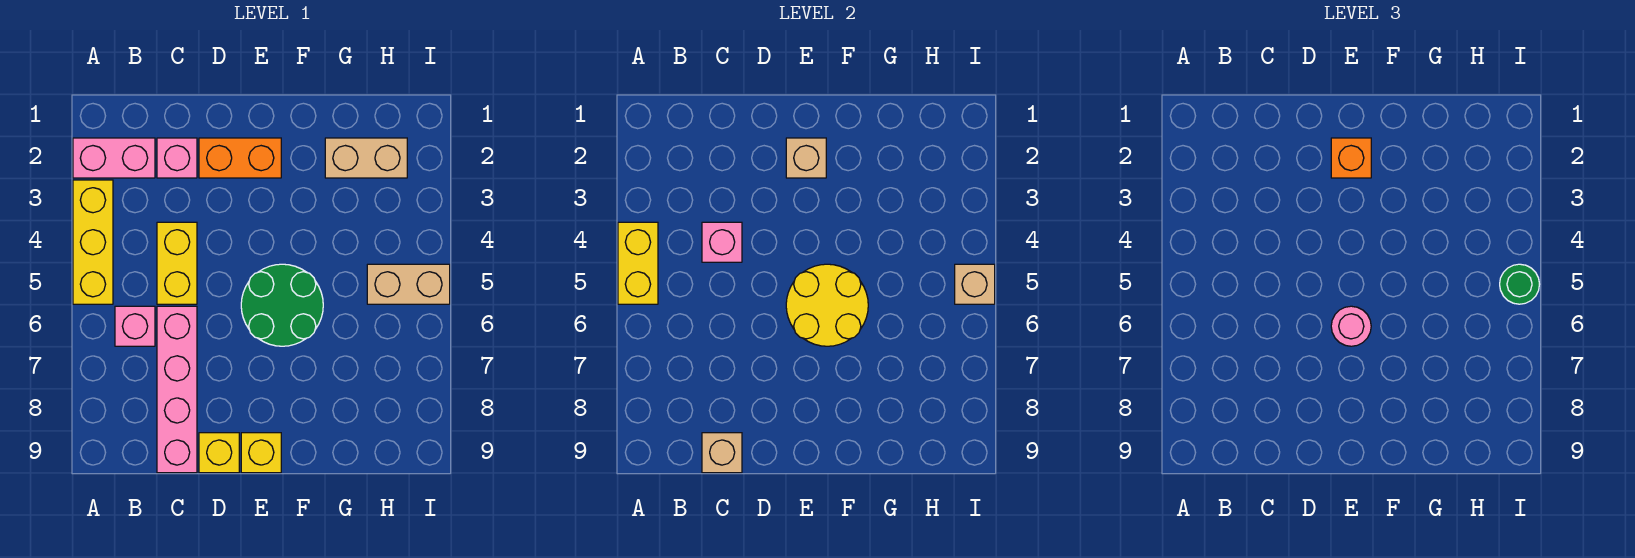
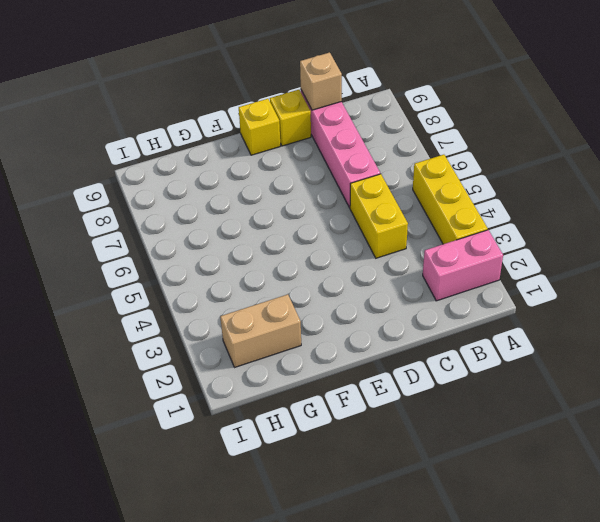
none -> pink 1x1 brick [115,306,155,346]
none -> pink 1x1 brick [157,138,197,178]
none -> orange 1x2 brick [199,138,281,178]

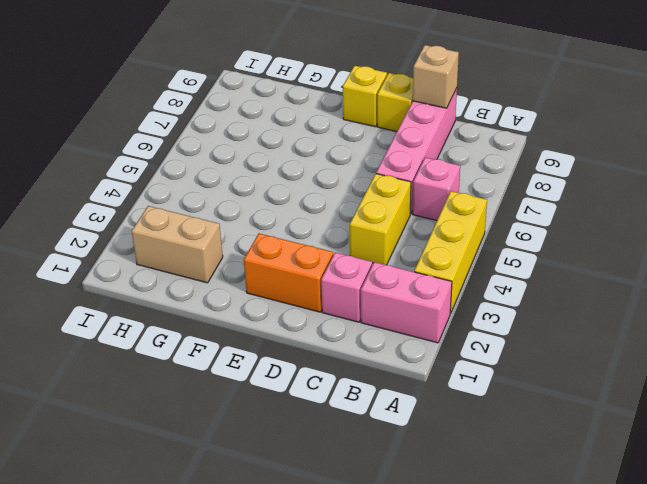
none -> green 2x2 round brick [241,264,323,346]
none -> tan 1x2 brick [367,264,450,304]
none -> yellow 1x2 brick [618,222,658,304]

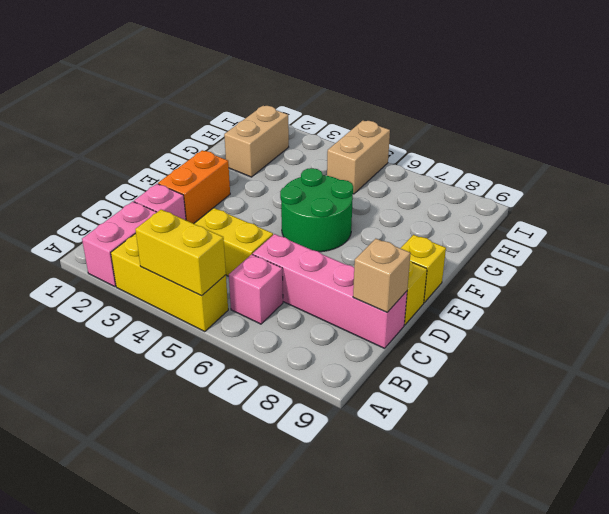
none -> pink 1x1 brick [702,222,742,262]
none -> tan 1x1 brick [786,138,826,178]
none -> yellow 2x2 round brick [786,264,868,346]

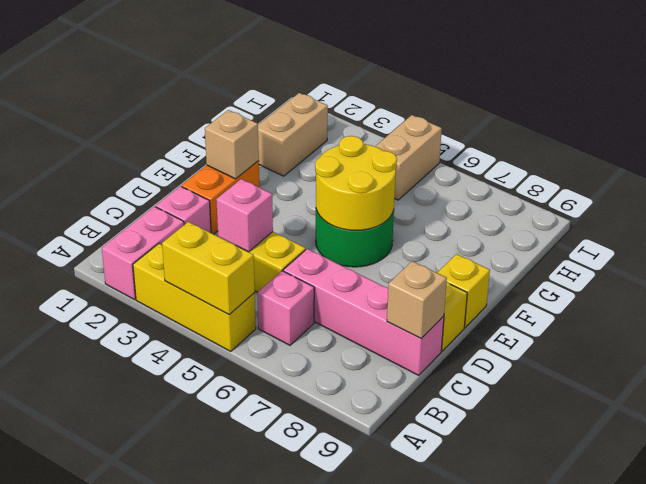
none -> tan 1x1 brick [955,264,995,304]
none -> orange 1x1 brick [1331,138,1371,178]
none -> pink 1x1 round brick [1331,306,1371,346]

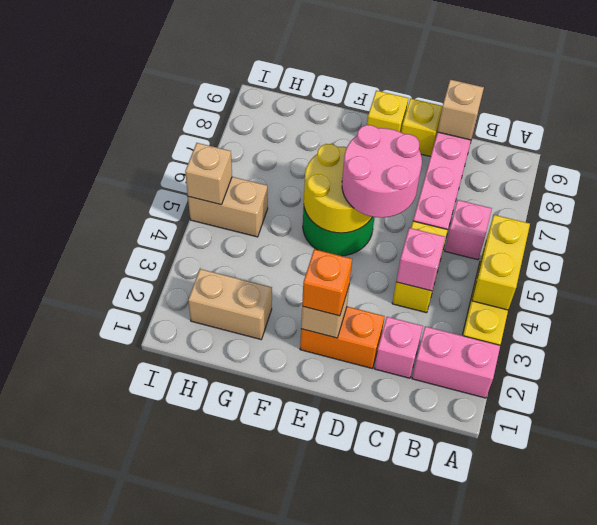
pink 2x2 round brick [342,125,422,218] -> pink 1x1 round brick [1331,306,1371,346]
none -> green 1x1 round brick [1500,264,1540,304]

